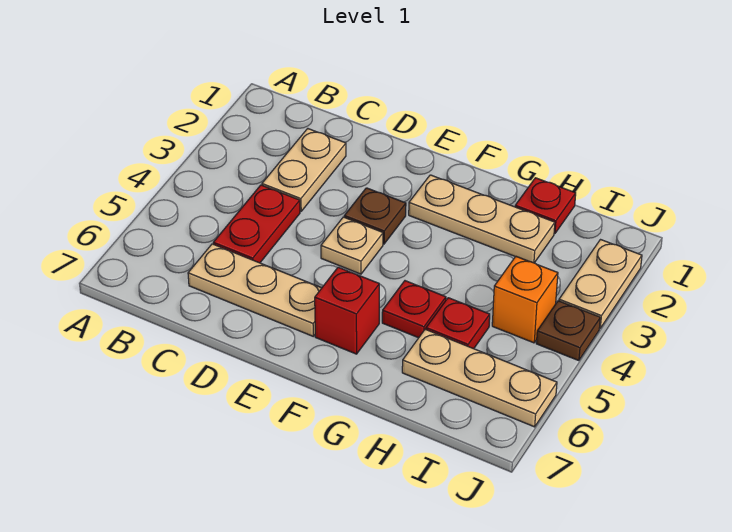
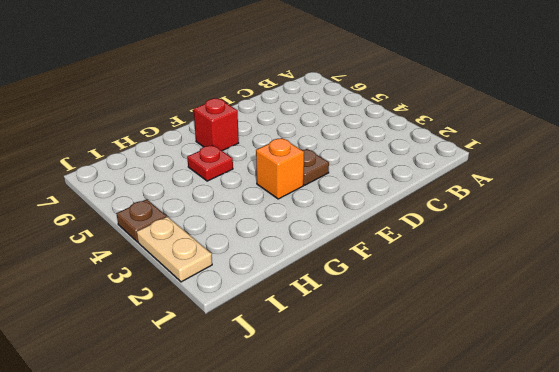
orange 1x1 brick [256,138,304,199] -> orange 1x1 brick moved to [492,256,558,343]
none -> tan 1x2 plate [262,129,346,211]
none -> red 1x2 plate [213,185,300,263]
none -> tan 1x3 plate [188,244,321,336]

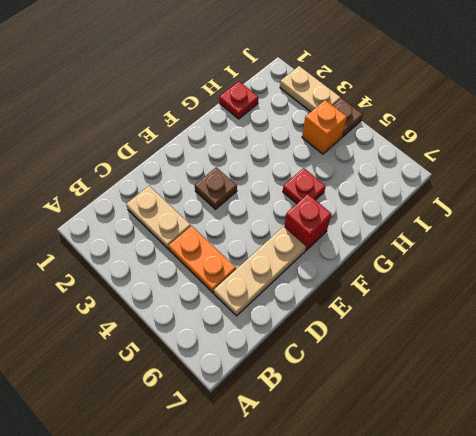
orange 1x2 plate [169,226,236,293] -> red 1x2 plate [213,185,300,263]
none -> tan 1x1 plate [321,217,383,274]
none -> tan 1x3 plate [409,175,555,263]
none -> red 1x1 plate [426,298,490,349]

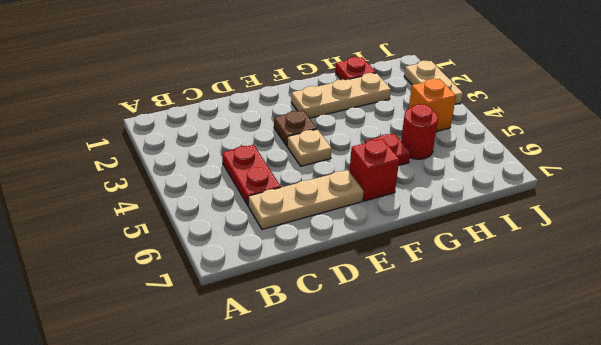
red 1x1 round brick [401,104,438,159] -> red 1x1 plate [426,298,490,349]
none -> tan 1x2 plate [262,129,346,211]
none -> tan 1x3 plate [402,329,557,427]
none -> brown 1x1 plate [536,301,600,361]

